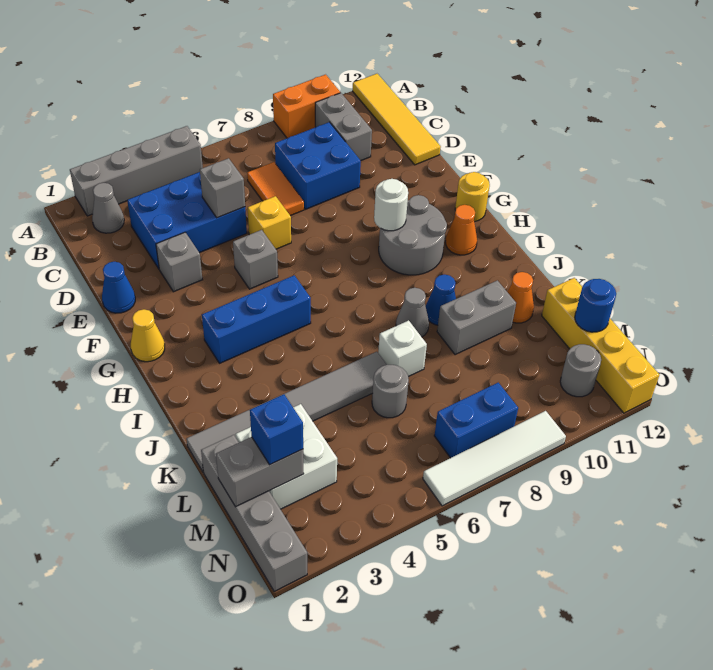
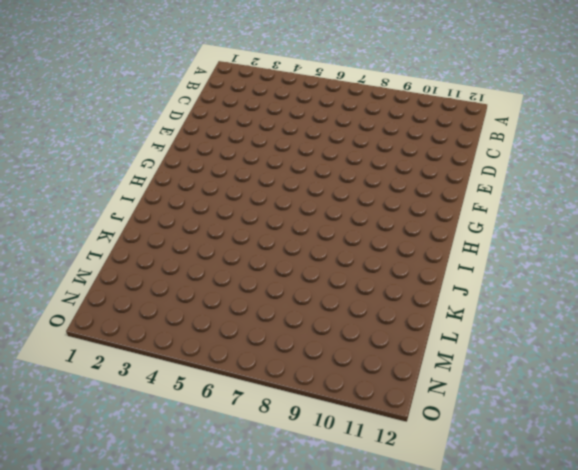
none -> grey 1x4 brick [70,126,203,216]
none -> orange 1x2 brick [273,74,340,138]
none -> yellow 1x4 tile [353,74,441,165]
none -> grey 1x1 cone [92,183,124,233]

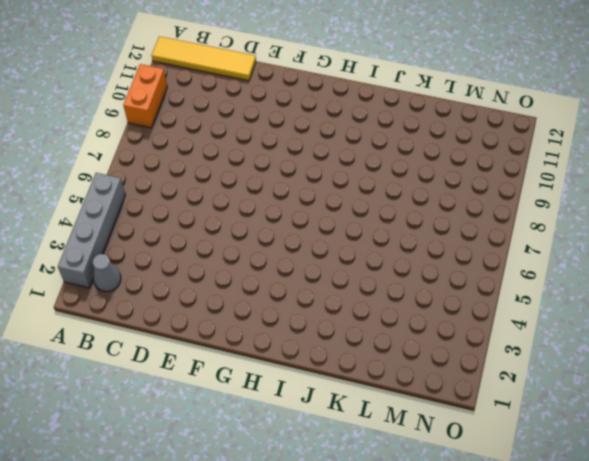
none -> grey 1x2 brick [315,93,372,161]
none -> blue 2x3 brick [127,172,247,269]
none -> orange 1x2 tile [247,162,304,216]
none -> blue 2x2 brick [275,122,361,209]

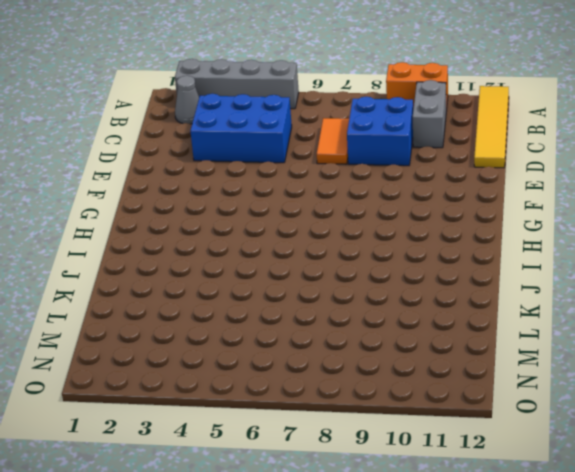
none -> blue 1x1 cone [102,262,135,313]
none -> grey 1x1 brick [156,232,202,292]
none -> yellow 1x1 brick [248,196,291,249]
none -> grey 1x1 brick [233,230,278,289]

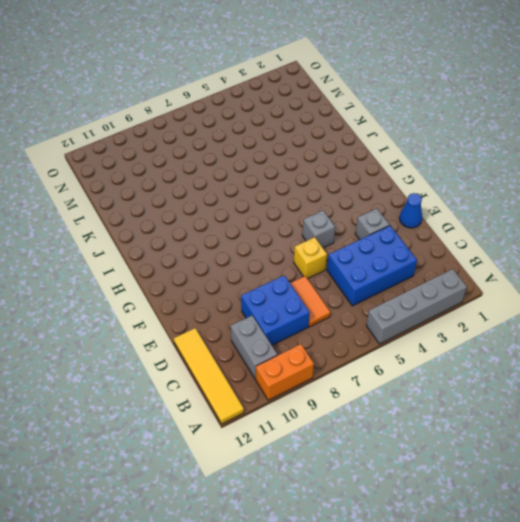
none -> grey 1x1 cone [92,183,124,233]
none -> yellow 1x1 cone [131,309,165,362]
none -> grey 2x2 round brick [379,195,447,275]
none -> yellow 1x1 round brick [455,172,490,222]

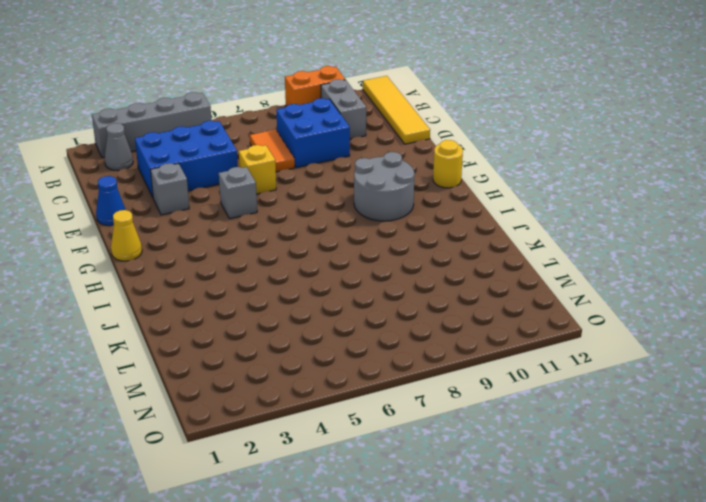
none -> blue 1x3 brick [202,275,311,363]
none -> orange 1x1 cone [446,205,477,255]
none -> grey 1x1 cone [396,288,429,337]
none -> blue 1x1 cone [426,275,456,325]

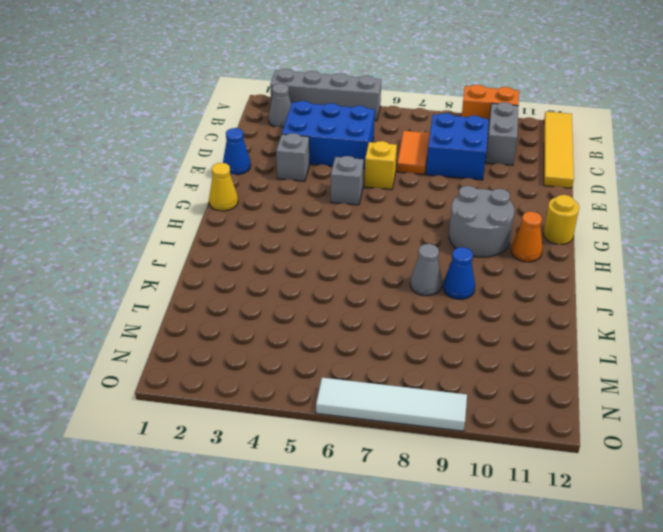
none -> blue 1x3 brick [202,275,311,363]
none -> grey 1x6 tile [186,352,387,472]
none -> white 1x1 brick [378,320,427,377]
none -> grey 1x2 brick [437,280,516,355]

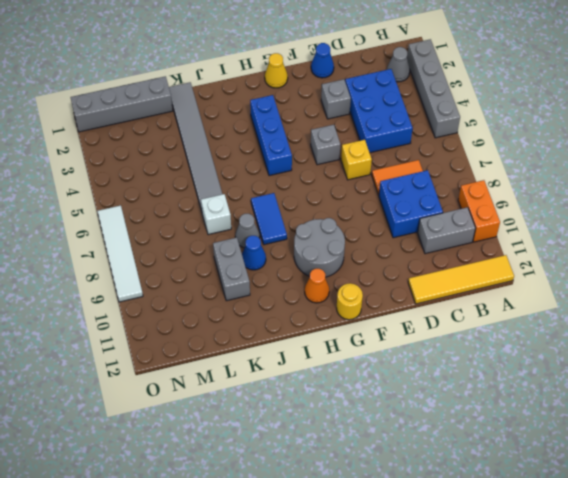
blue 1x2 tile [251,193,287,245] -> none
none -> orange 1x1 cone [508,272,534,323]
none -> white 2x2 brick [235,404,337,509]
none -> grey 1x1 round brick [372,365,409,418]
none -> yellow 1x4 brick [542,278,660,413]

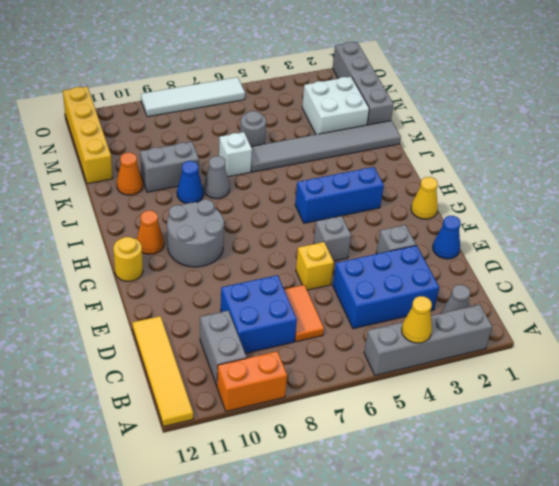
yellow 1x1 cone [402,296,432,343] -> none
none -> blue 1x2 brick [434,383,518,458]
none -> grey 1x1 round brick [560,344,601,397]
none -> grey 1x1 brick [200,158,245,218]
none -> white 1x1 round brick [374,179,408,231]

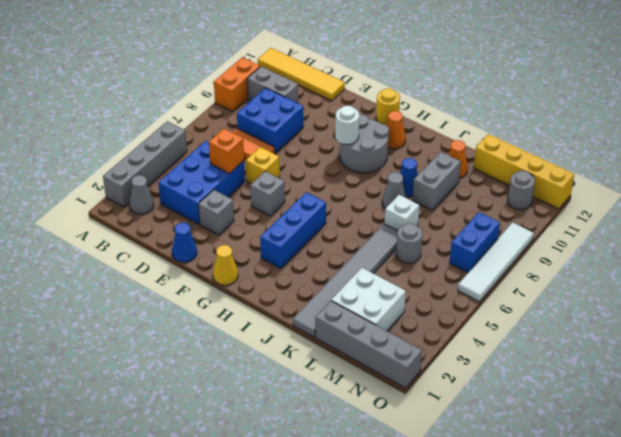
orange 1x1 brick [209,129,244,173] -> grey 1x1 brick [200,158,245,218]
none -> grey 1x2 brick [216,437,304,507]
none -> blue 1x1 round brick [575,279,616,332]
none -> blue 1x1 brick [250,394,303,465]

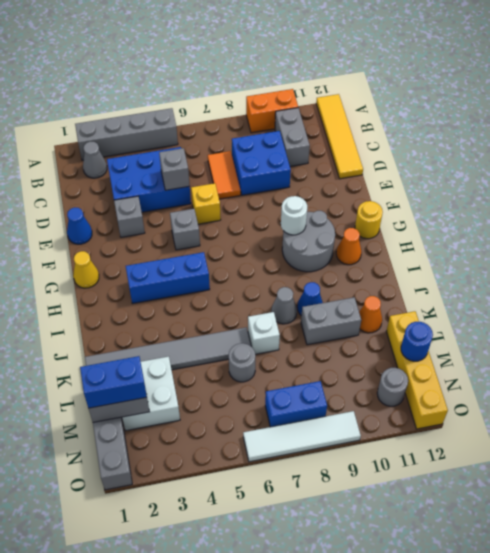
blue 1x2 brick [80,356,147,408] -> blue 1x1 brick [250,394,303,465]

